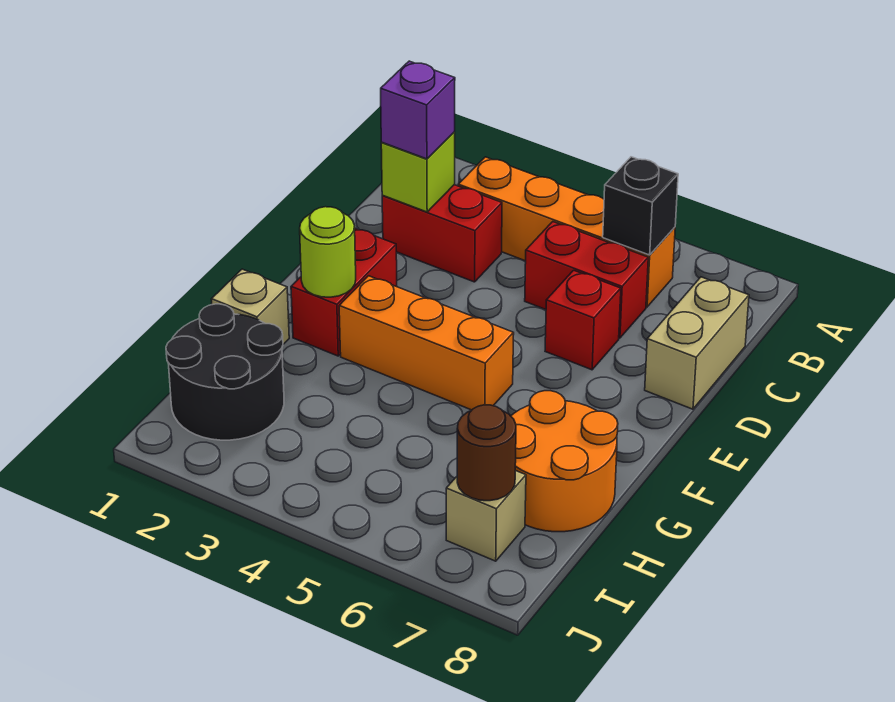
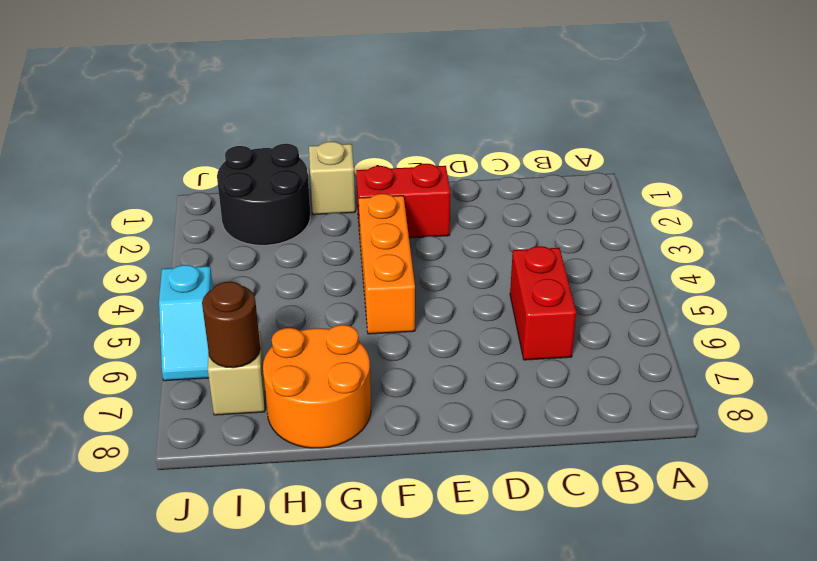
cyan 1x2 slope [159,265,213,381] -> none
none -> orange 1x4 brick [458,157,675,307]
none -> red 1x2 brick [382,185,502,282]
none -> tan 1x2 brick [645,277,749,409]

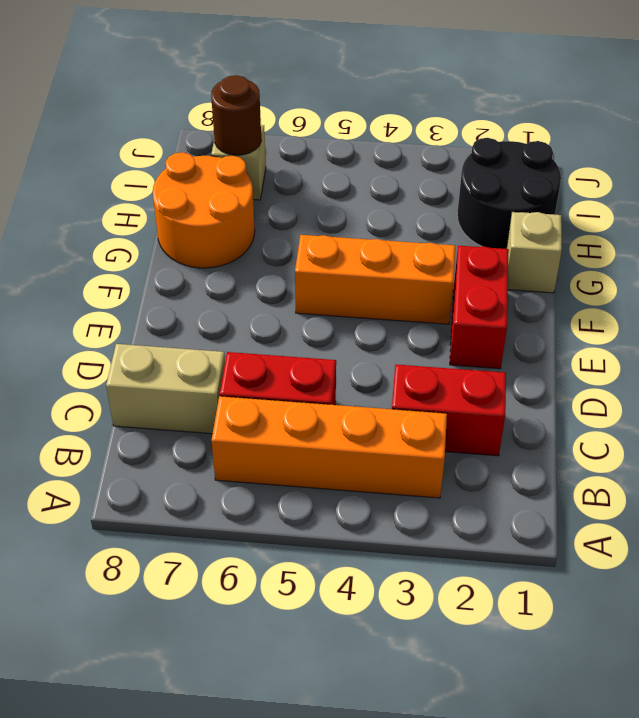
tan 1x2 brick [106,344,225,434] -> tan 1x2 brick turned to [645,277,749,409]
none -> red 1x1 brick [545,270,621,370]
none -> black 1x1 brick [603,157,678,255]
none -> lime 1x1 brick [381,132,455,212]

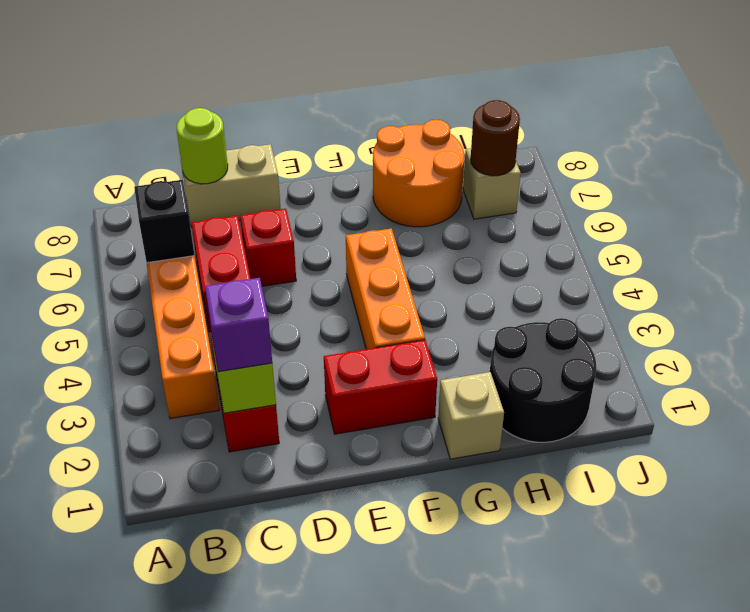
lime 1x1 round brick [177,108,228,184] -> lime 1x1 round brick moved to [300,207,356,297]

